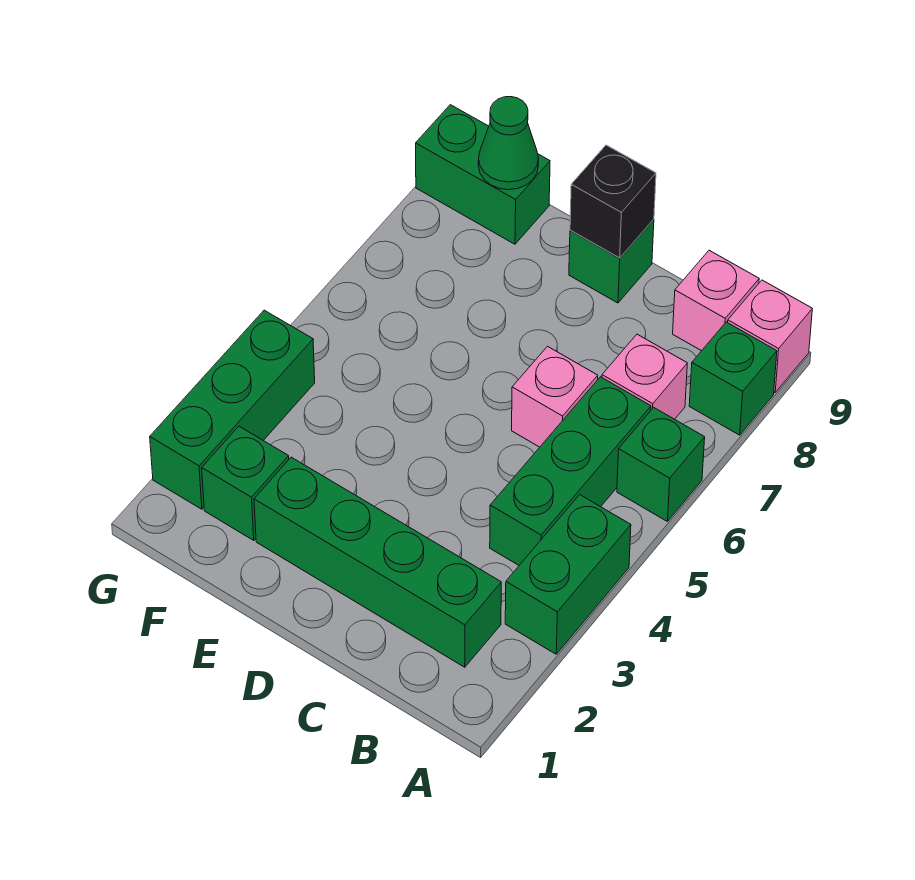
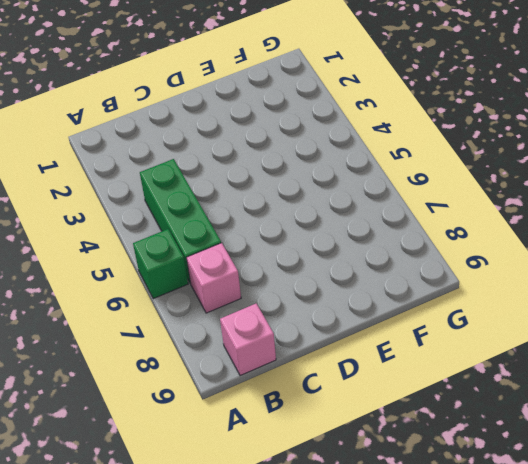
none -> green 1x2 brick [505,495,631,654]
none -> green 1x1 brick [689,322,777,435]
none -> pink 1x1 brick [728,280,812,392]

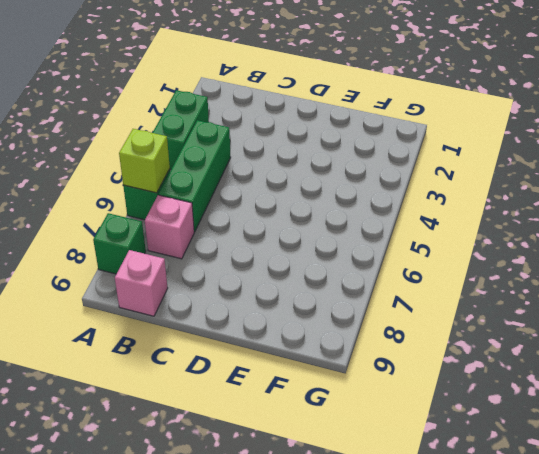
lime 1x1 brick [119,129,170,193] -> none
none -> pink 1x1 brick [728,280,812,392]
none -> green 1x4 brick [254,457,501,667]
none -> pink 1x1 brick [512,346,598,447]

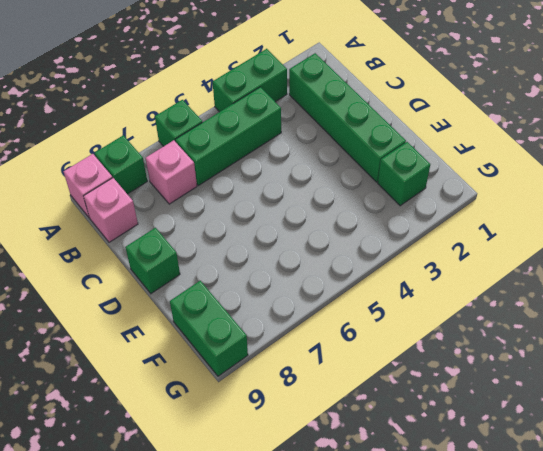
none -> pink 1x1 brick [512,346,598,447]
none -> green 1x3 brick [150,310,315,509]
none -> black 1x1 brick [570,145,656,258]

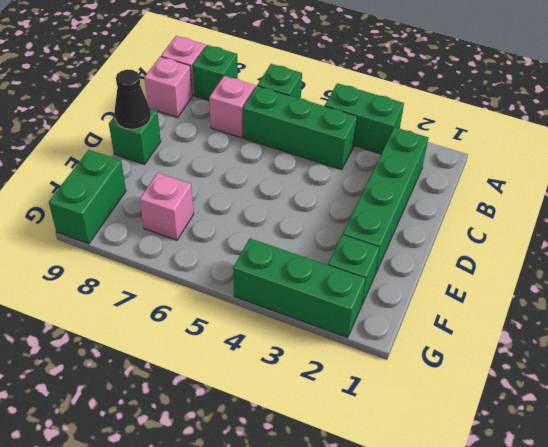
black 1x1 cone [114,69,151,129] -> black 1x1 brick [570,145,656,258]
pink 1x1 brick [140,173,194,240] -> pink 1x1 brick moved to [512,346,598,447]
none -> green 1x1 cone [478,97,539,190]

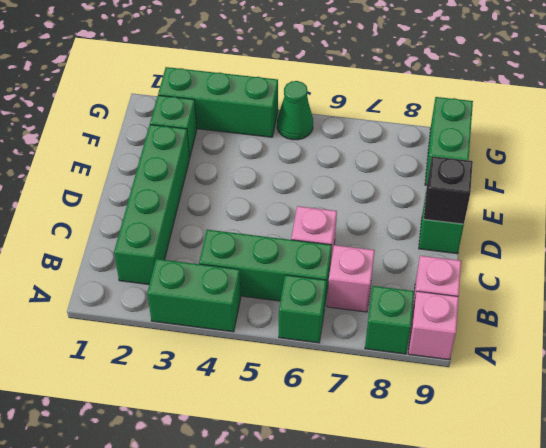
green 1x1 cone [277,81,313,140] -> green 1x1 cone moved to [478,97,539,190]

